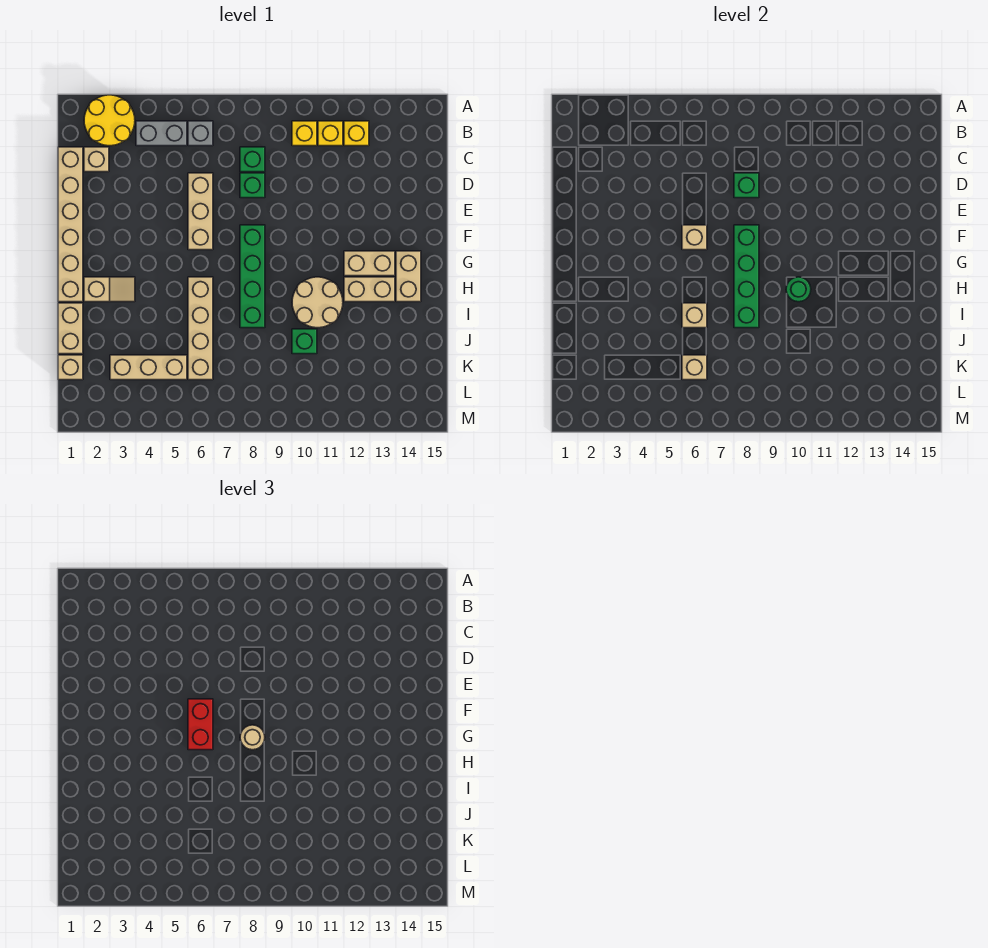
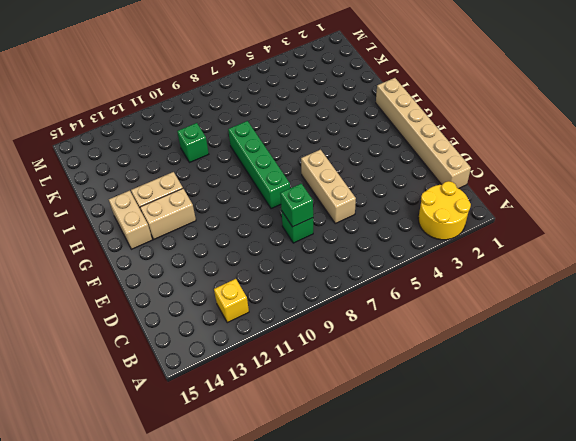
none -> grey 1x2 brick [136,121,187,146]
none -> grey 1x1 brick [188,121,213,146]
none -> yellow 1x1 brick [292,121,317,146]
none -> yellow 1x1 brick [318,121,343,146]

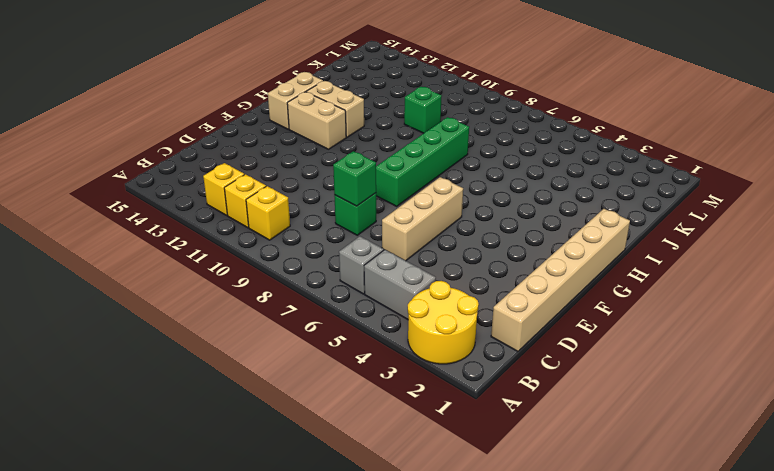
none -> tan 1x1 brick [84,147,109,172]
none -> green 1x1 brick [240,147,265,172]
none -> tan 1x2 slope [84,277,135,302]
none -> tan 1x4 brick [188,277,213,380]

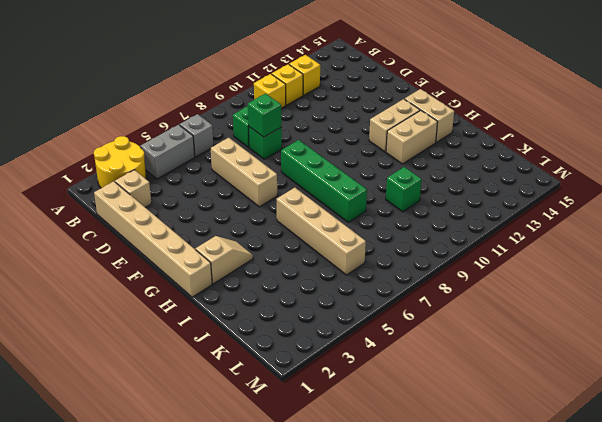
none -> tan 2x2 round brick [292,277,343,328]
none -> tan 1x2 brick [58,303,83,354]
none -> tan 1x1 brick [58,355,83,380]
none -> tan 1x3 brick [110,355,187,380]

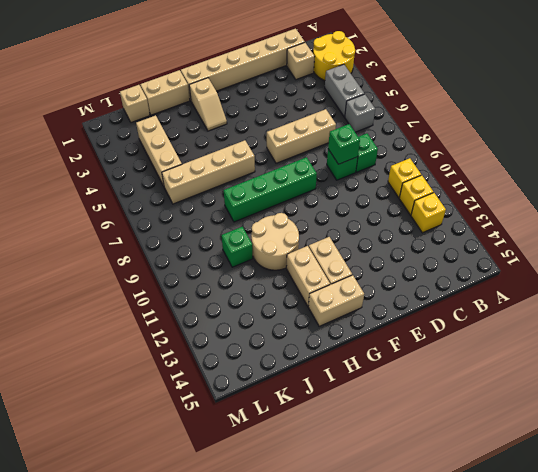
none -> tan 1x1 brick [682,225,707,250]
none -> green 1x4 brick [734,225,759,328]
none -> green 1x1 round brick [786,277,811,302]
none -> tan 1x1 brick [682,303,707,328]

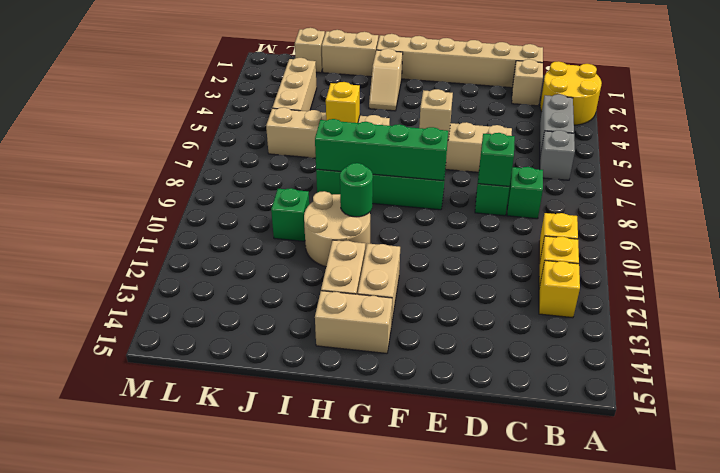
yellow 1x1 brick [326,82,360,123] -> tan 1x1 brick [682,303,707,328]
none -> tan 1x1 brick [682,355,707,380]
none -> red 1x2 brick [188,699,213,750]
none -> tan 1x1 round brick [240,725,265,750]

